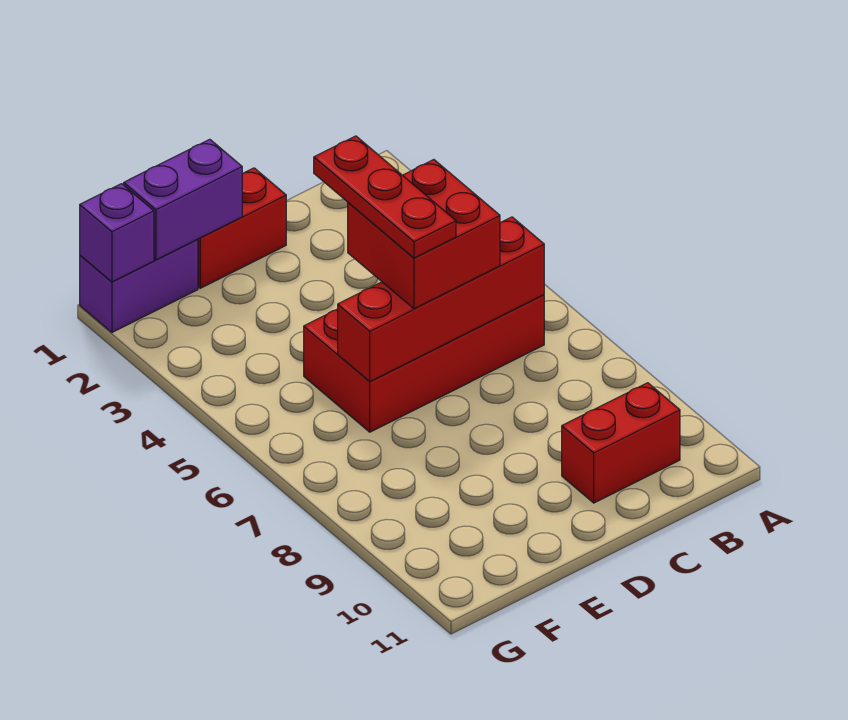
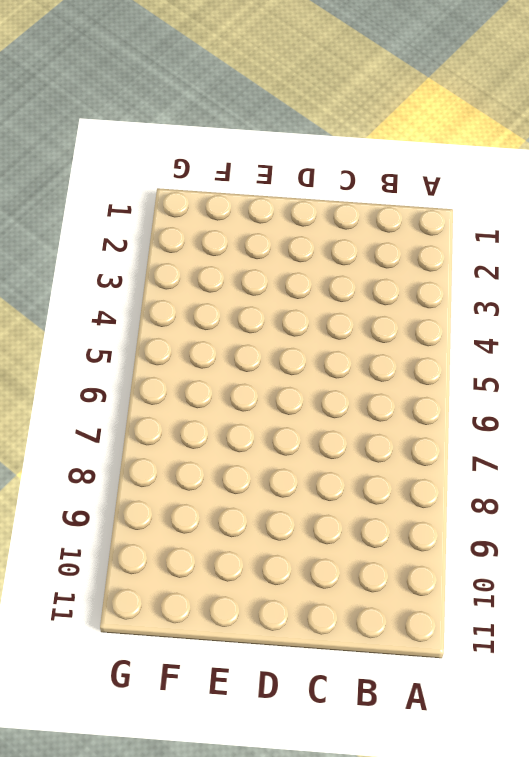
none -> red 2x4 brick [304,295,544,432]
none -> red 1x2 brick [562,383,680,503]

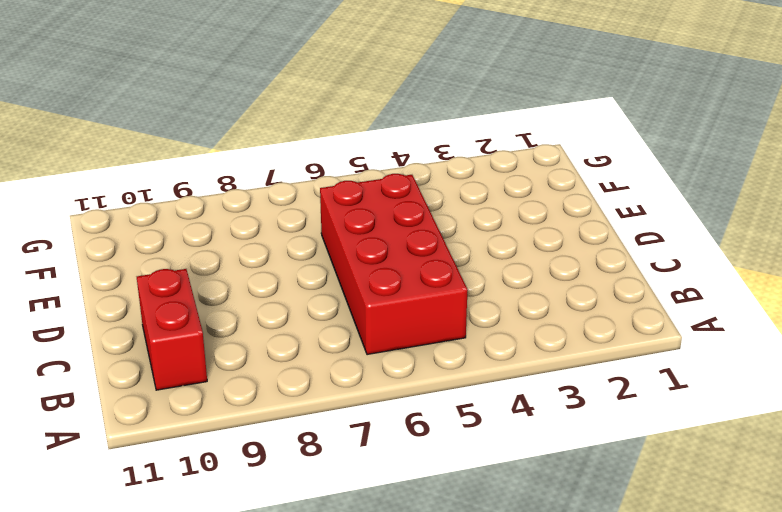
none -> red 1x2 brick [198,168,286,288]
none -> purple 1x2 brick [80,239,198,332]

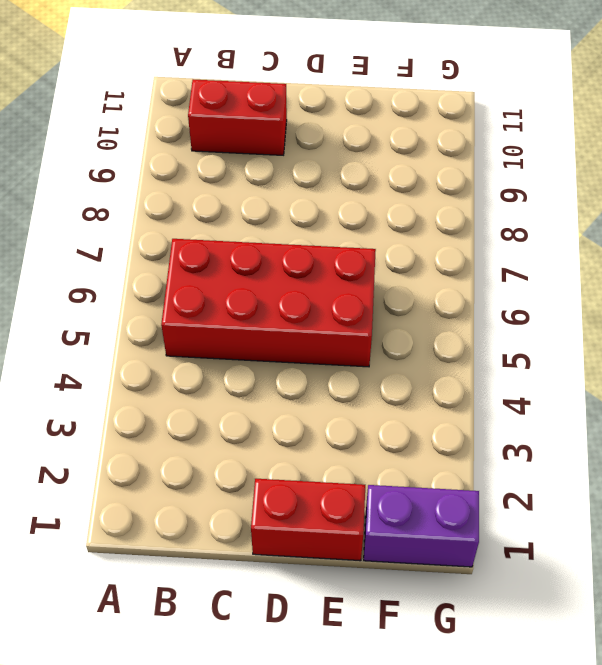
none -> red 1x4 brick [338,217,544,381]
none -> purple 1x2 brick [124,139,242,260]

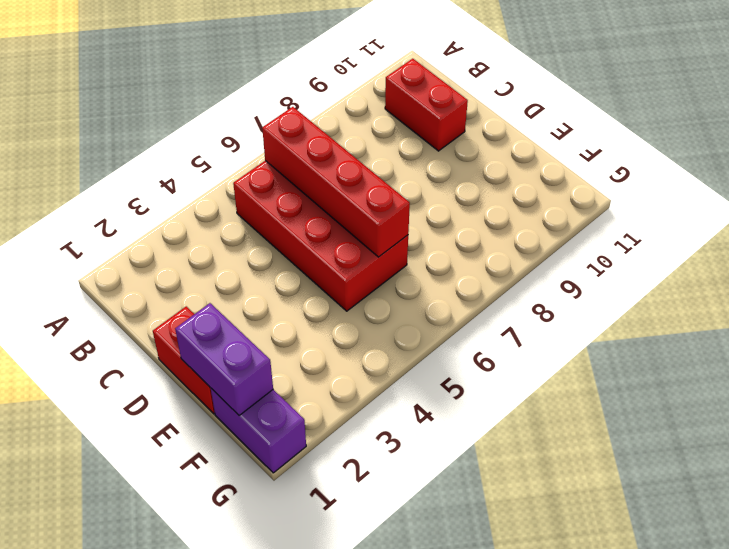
none -> purple 1x1 brick [80,184,154,282]
none -> red 2x2 brick [348,160,500,309]

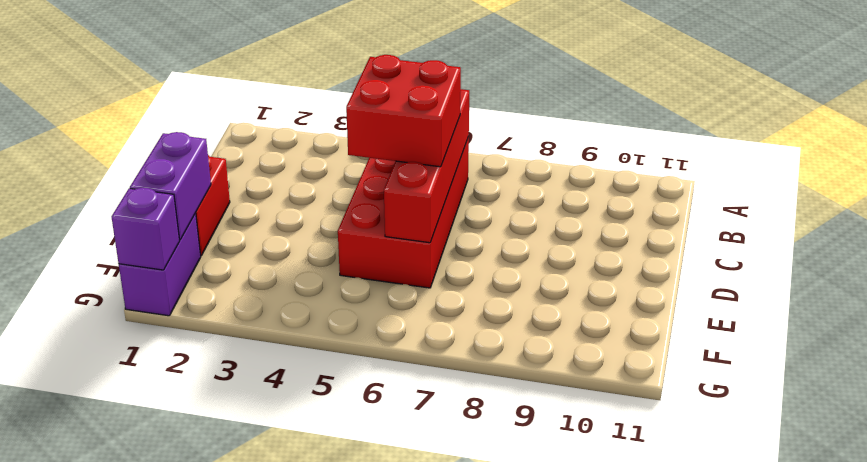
none -> red 1x2 brick [562,383,680,503]
none -> red 1x3 plate [314,136,456,258]

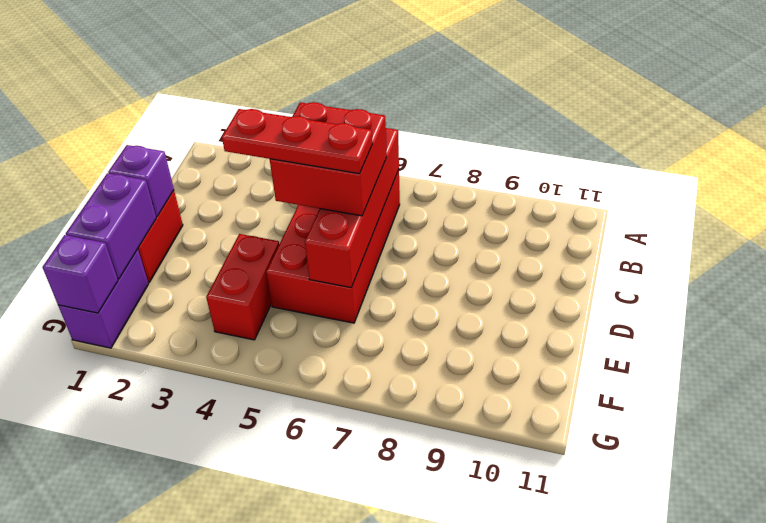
purple 1x1 brick [108,145,174,217] -> none
red 1x2 brick [206,234,279,340] -> red 1x2 brick moved to [562,383,680,503]

